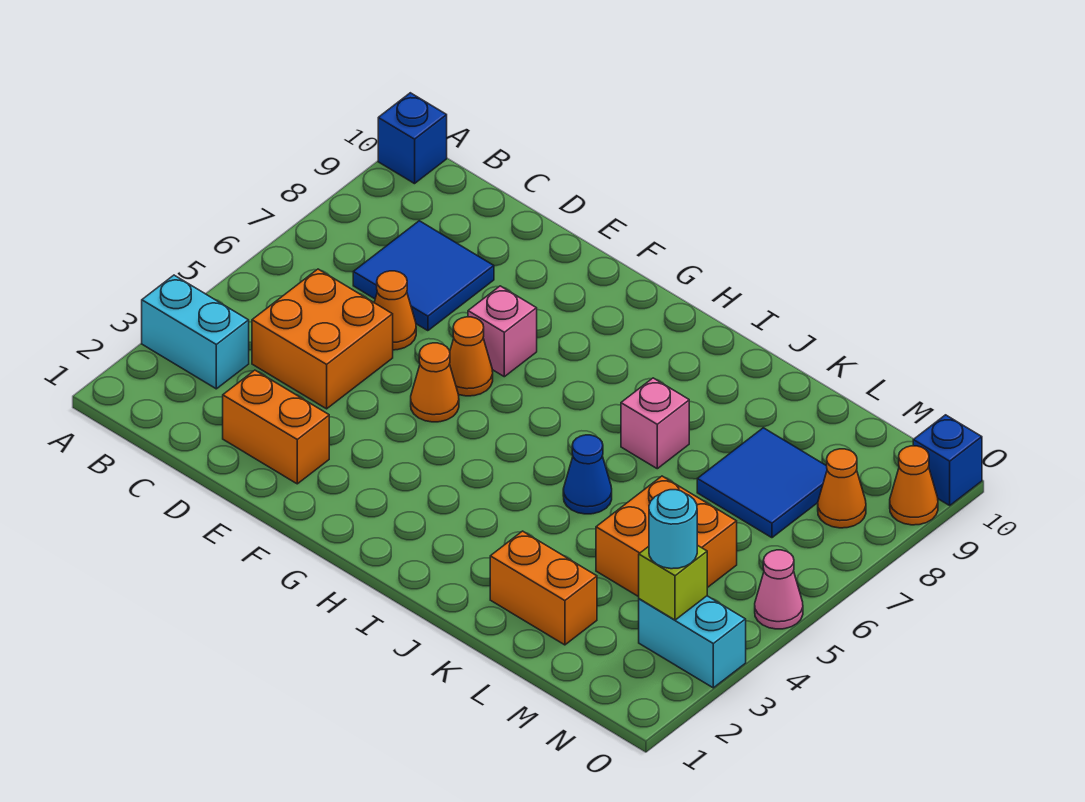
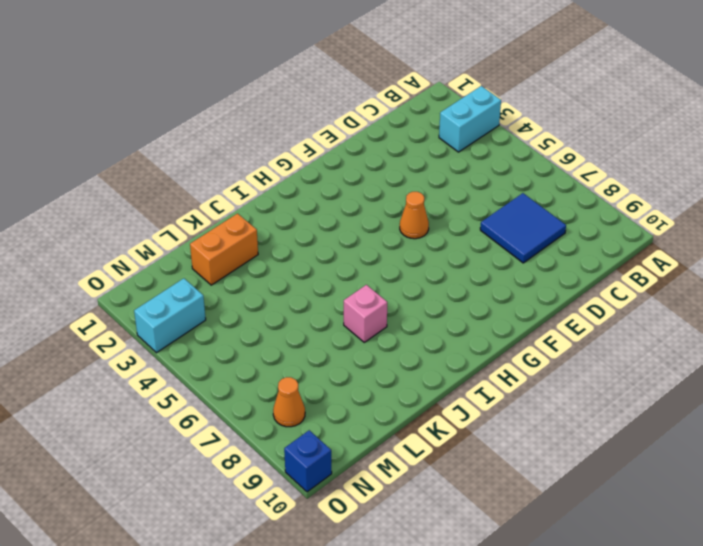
none -> blue 1x1 brick [378,93,447,184]
none -> orange 2x2 brick [252,269,393,409]
none -> orange 1x2 brick [223,370,329,484]

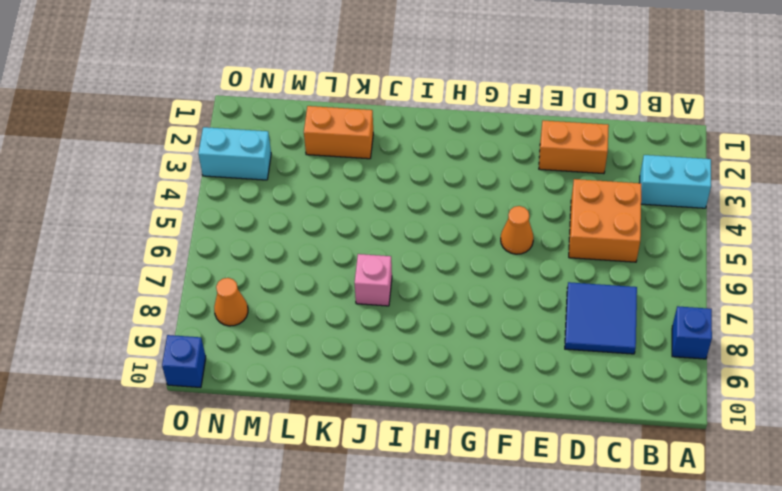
blue 1x1 brick [672,306,712,359] -> blue 1x1 brick moved to [378,93,447,184]
none -> orange 1x1 cone [374,271,416,350]
none -> orange 1x1 cone [450,317,493,396]
none -> pink 1x1 brick [468,286,537,377]

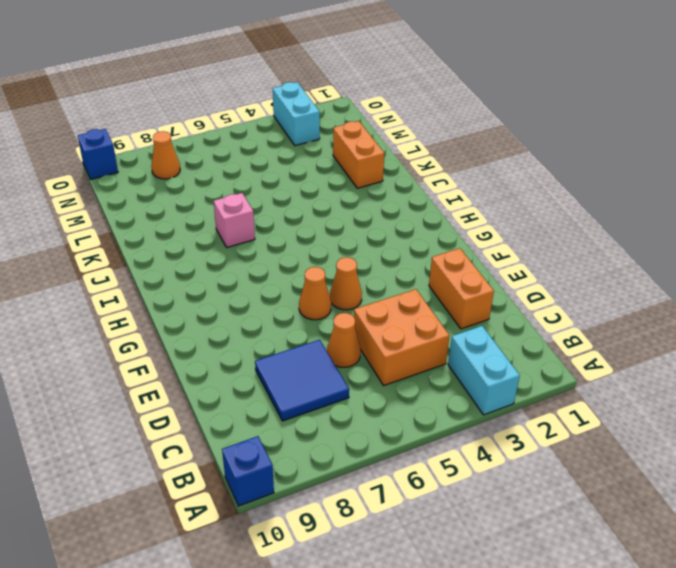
none -> pink 1x1 brick [468,286,537,377]
none -> blue 1x1 cone [563,435,612,514]
none -> orange 2x2 brick [596,476,737,597]

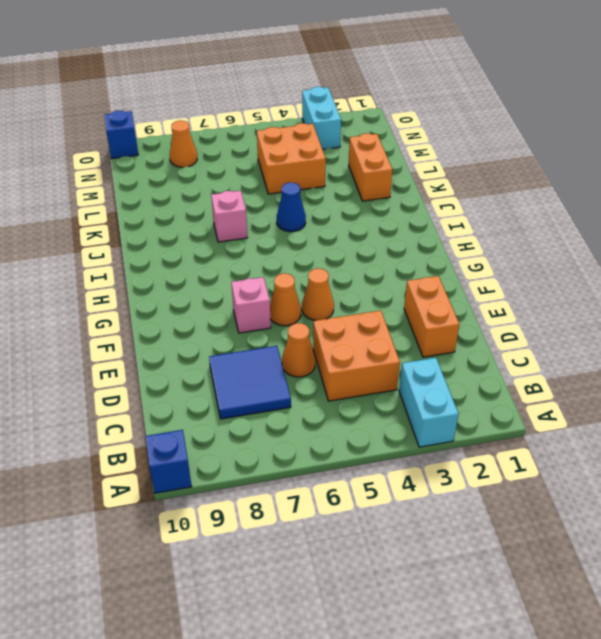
none -> blue 2x2 tile [697,428,827,538]
none -> pink 1x1 cone [755,550,803,629]
none -> orange 1x1 cone [890,446,938,525]

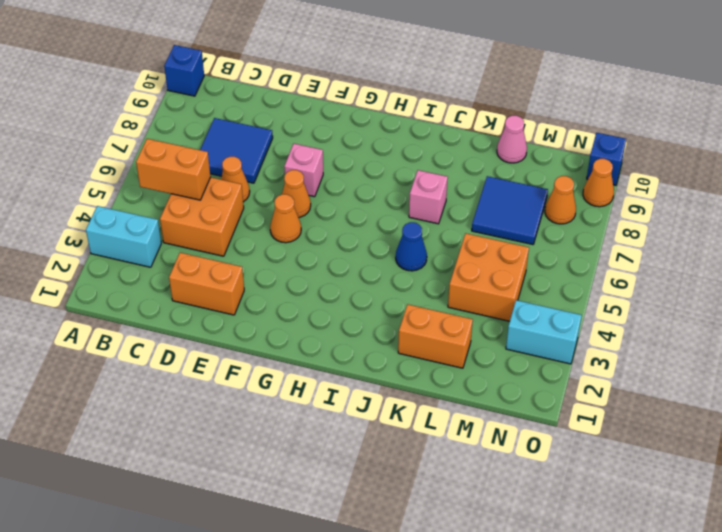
orange 1x2 brick [136,139,211,200] -> none
pink 1x1 cone [497,116,527,163] -> pink 1x1 cone moved to [755,550,803,629]
none -> lime 1x1 brick [639,545,707,620]
none -> cyan 1x1 round brick [649,490,697,569]

